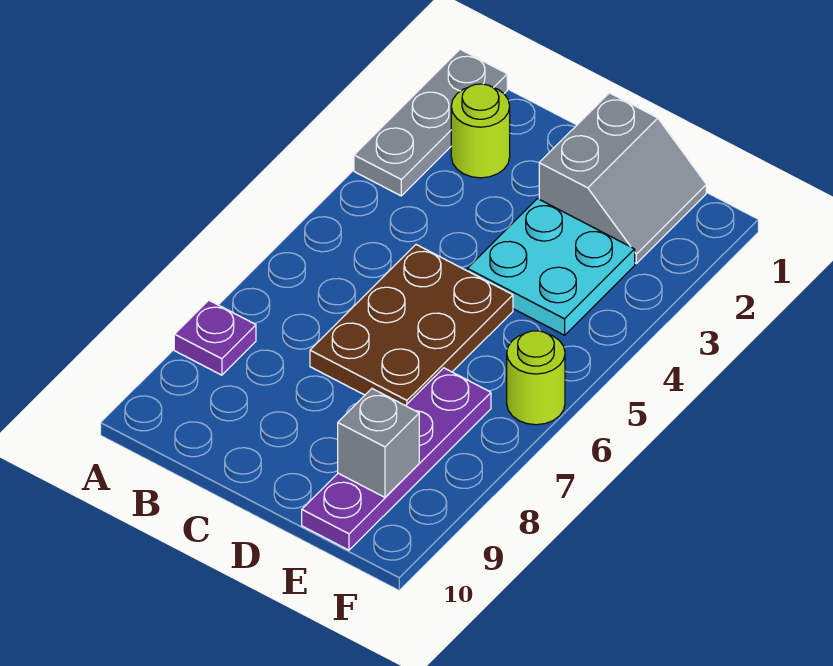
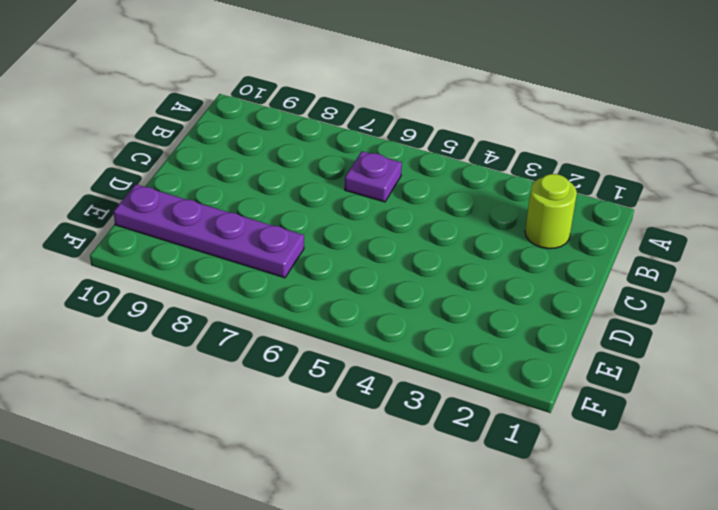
purple 1x1 plate [345,151,402,202] -> purple 1x1 plate moved to [174,300,256,375]
none -> grey 1x3 plate [354,49,507,196]
none -> brown 2x3 plate [310,245,513,406]

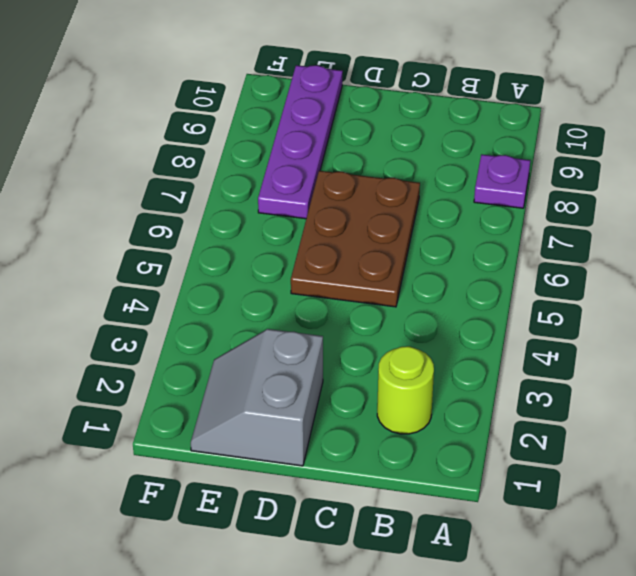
none -> grey 1x3 plate [354,49,507,196]
none -> cyan 2x2 plate [467,199,635,335]

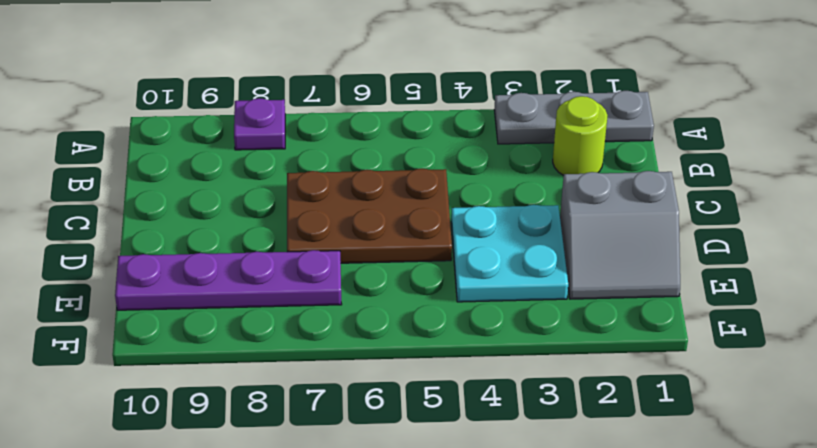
none -> lime 1x1 round brick [507,331,565,425]
none -> grey 1x1 brick [338,389,419,497]

